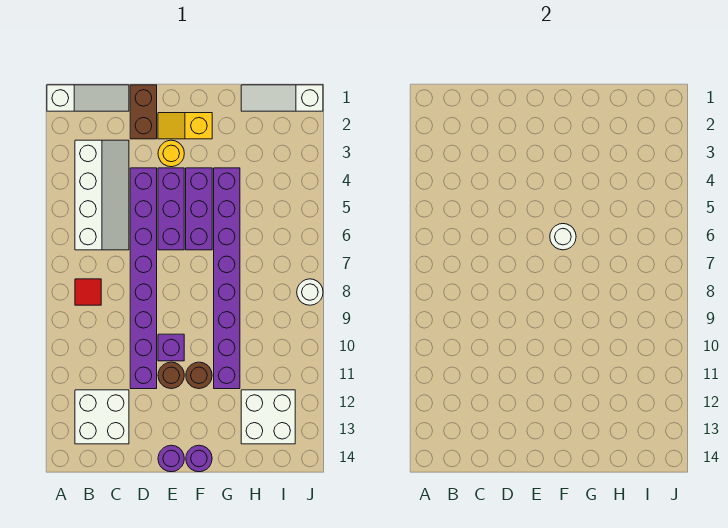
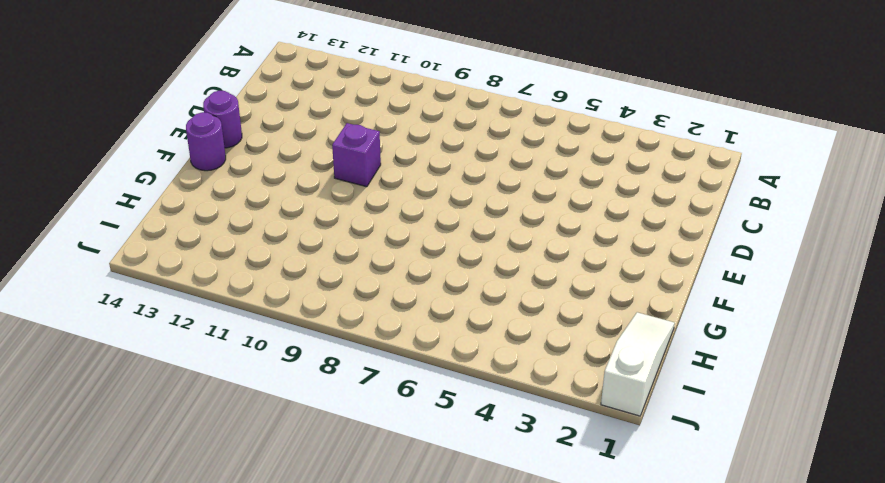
none -> white 1x3 slope [47,85,129,111]
none -> white 2x4 slope [75,140,129,250]
none -> red 1x1 tile [75,279,101,305]

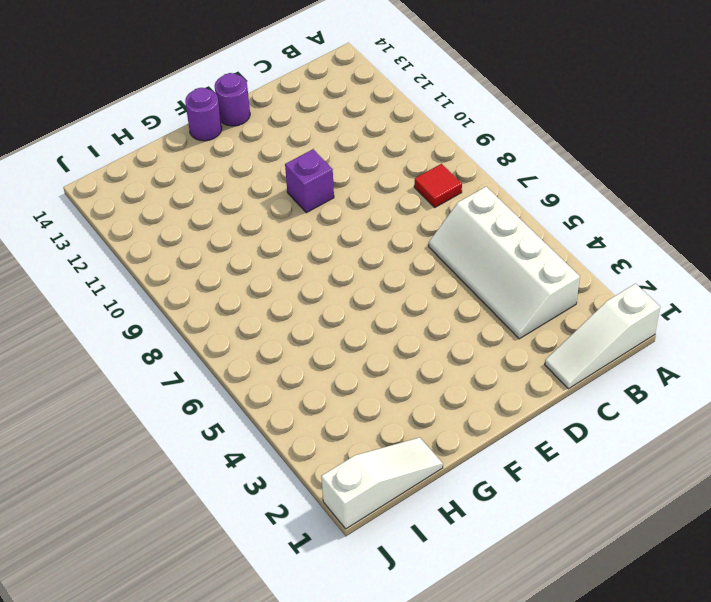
none -> white 2x2 brick [75,390,129,444]
none -> brown 1x2 brick [130,85,157,139]
none -> purple 1x8 brick [130,168,157,389]

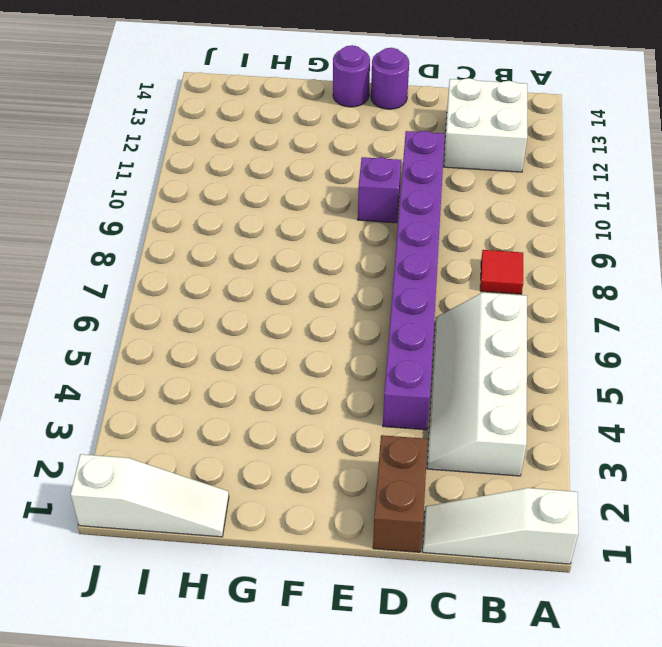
none -> yellow 1x2 slope [158,113,212,139]
none -> yellow 1x1 round brick [158,140,184,167]
none -> purple 1x3 brick [158,168,184,250]

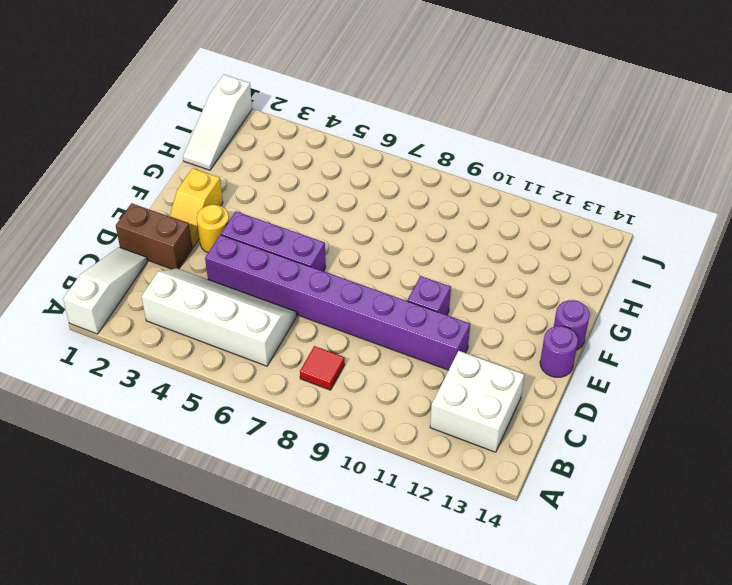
none -> brown 1x1 round brick [158,362,184,389]
none -> purple 1x3 brick [186,168,212,250]
none -> brown 1x1 round brick [186,362,212,389]

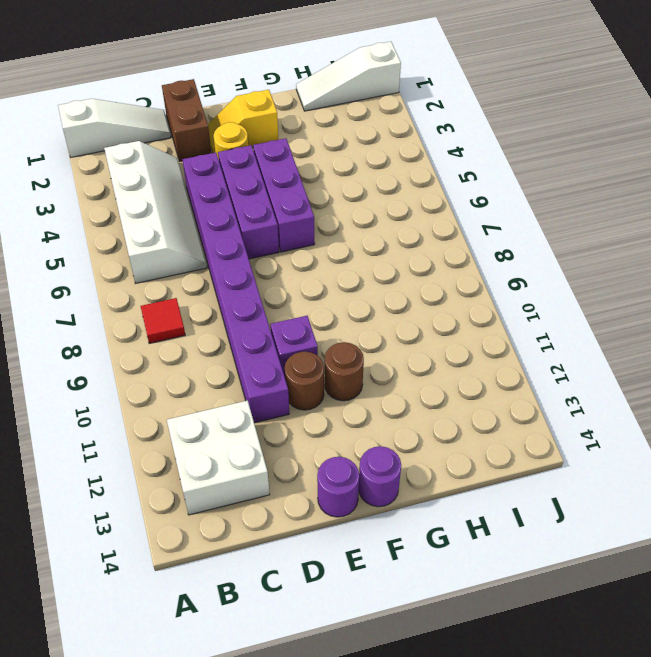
none -> purple 1x8 brick [214,168,240,389]
none -> white 2x2 brick [241,390,295,444]
none -> white 1x1 round brick [297,279,323,305]

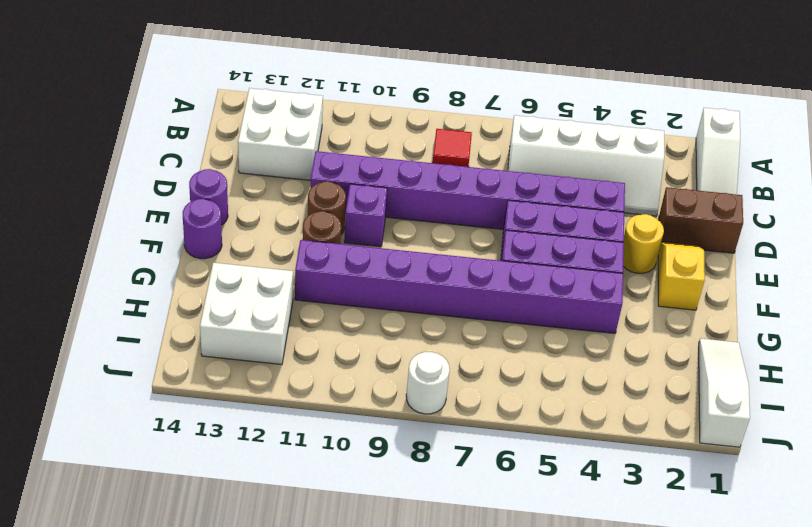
none -> white 1x1 round brick [550,224,576,250]

